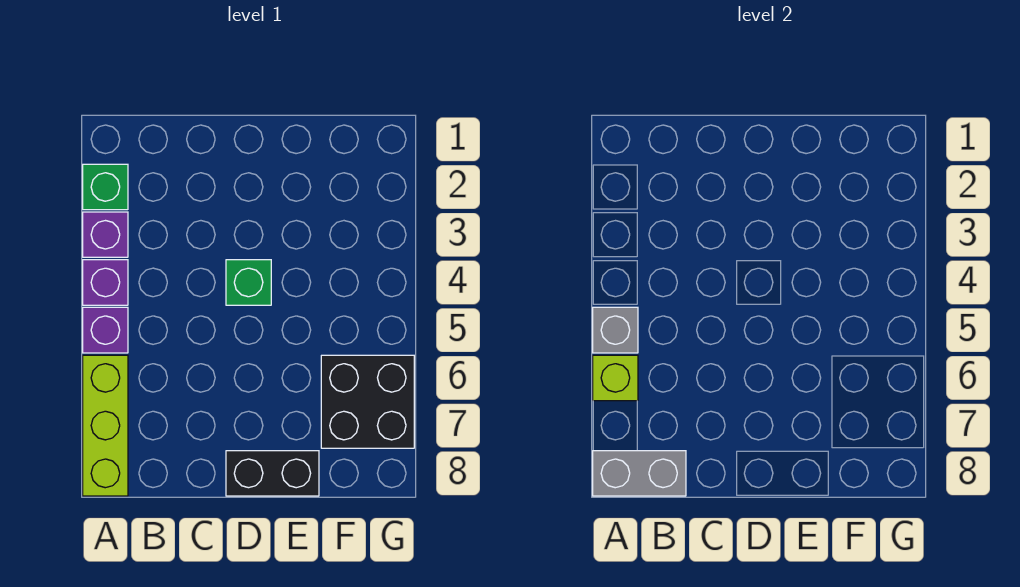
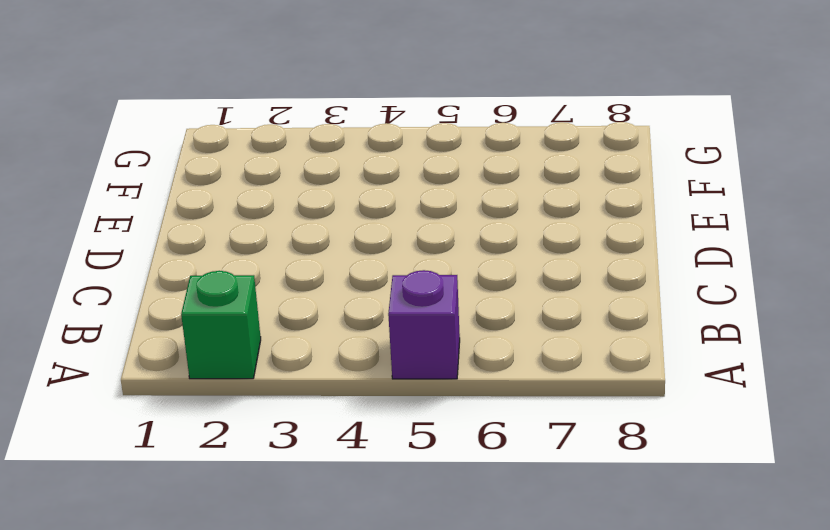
none -> purple 1x1 brick [83,212,128,257]
none -> purple 1x1 brick [83,260,128,305]

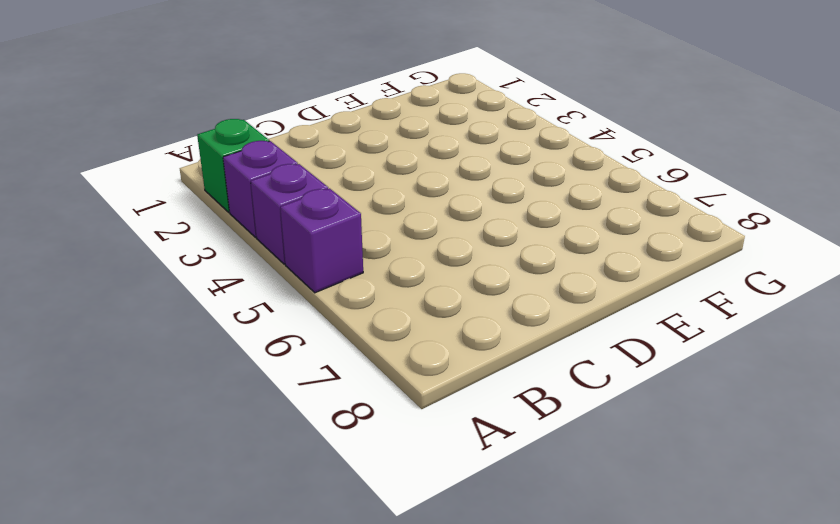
none -> lime 1x3 brick [83,355,128,496]
none -> green 1x1 brick [226,260,271,305]

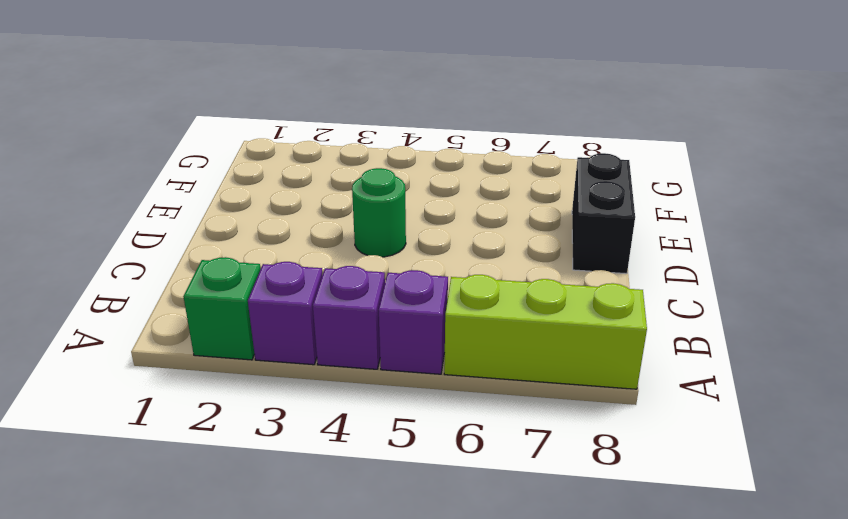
green 1x1 round brick [352,168,406,257] -> green 1x1 brick [226,260,271,305]
none -> black 2x2 brick [321,355,414,448]
none -> grey 1x1 brick [593,307,638,353]

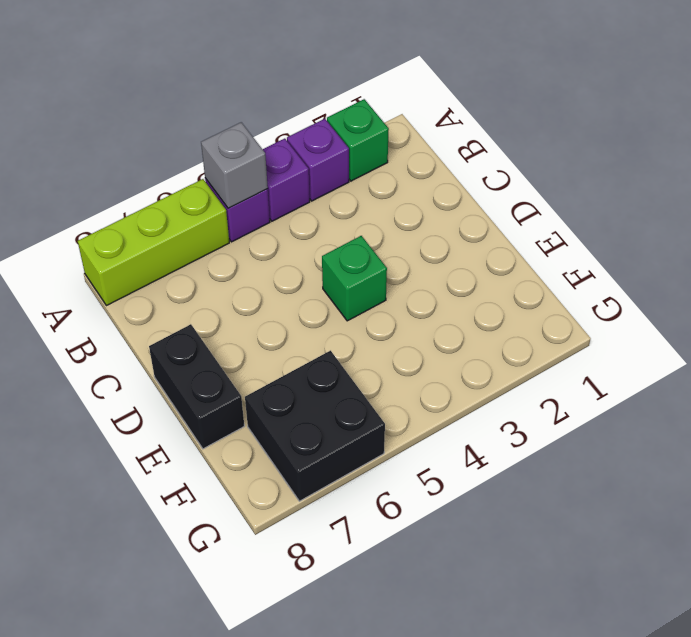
none -> lime 1x1 brick [593,355,638,401]
none -> grey 1x2 brick [593,451,686,496]

